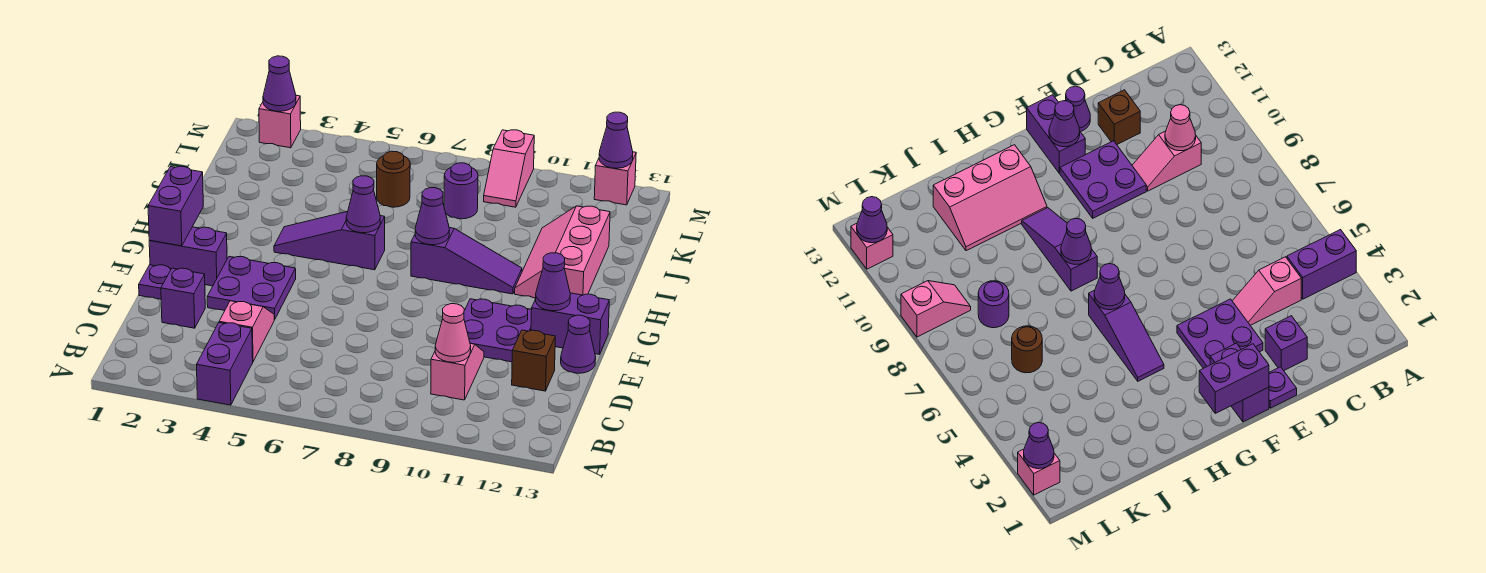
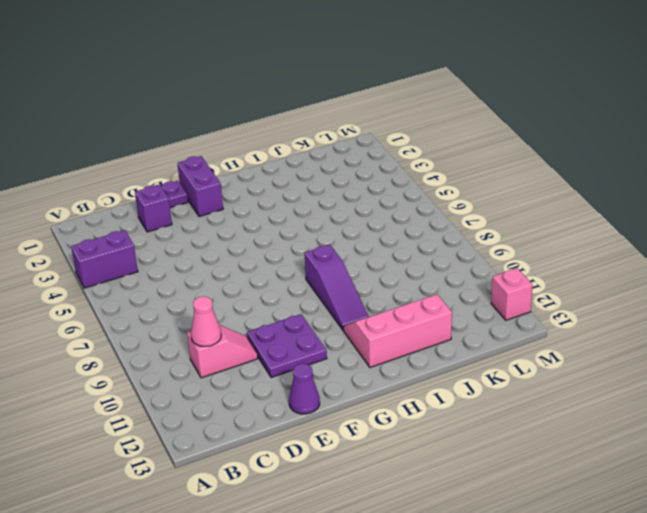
none -> pink 1x2 slope [219,301,274,361]
none -> brown 1x1 brick [512,330,555,391]
none -> purple 2x2 plate [207,257,296,320]

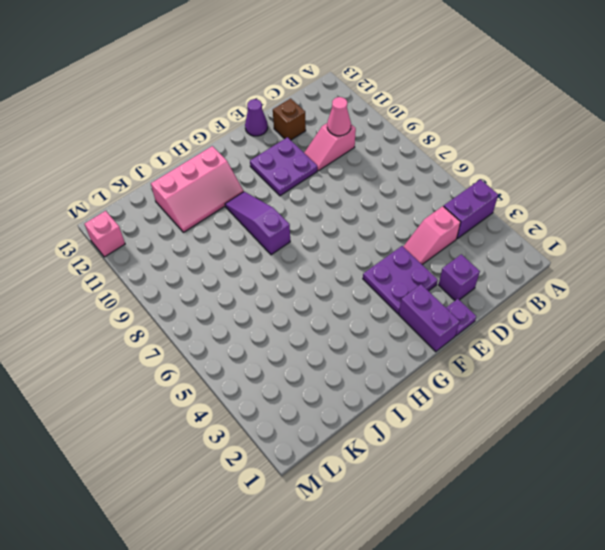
none -> purple 1x2 brick [531,293,609,354]
none -> purple 1x3 slope [274,212,385,270]
none -> brown 1x1 round brick [377,151,410,207]

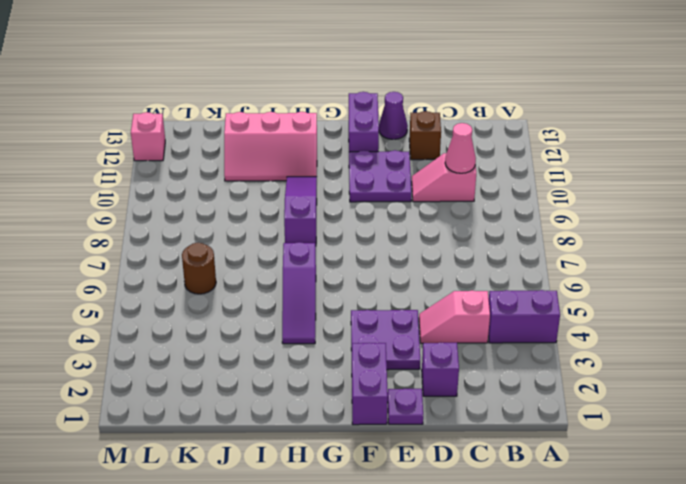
none -> purple 1x1 round brick [444,163,478,219]
none -> pink 1x2 slope [484,130,534,207]
none -> pink 1x1 brick [259,95,301,148]

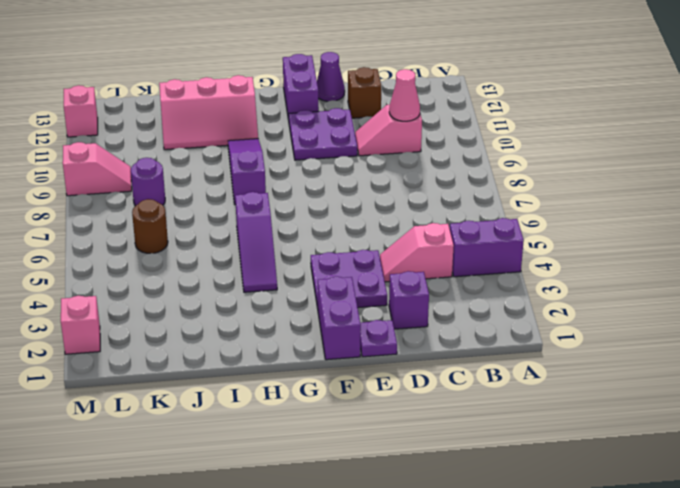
none -> purple 1x2 brick [148,166,203,246]
none -> purple 1x1 cone [536,253,570,311]
none -> purple 1x1 cone [346,176,380,233]

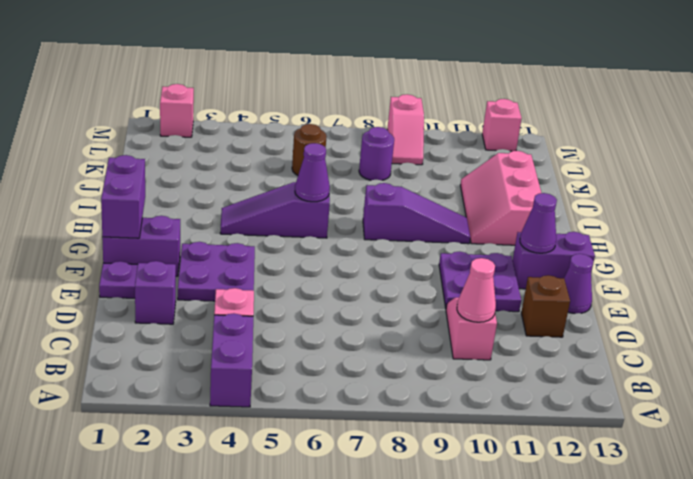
none -> purple 1x1 cone [415,188,449,245]
none -> purple 1x1 cone [263,56,296,111]
none -> purple 1x1 cone [599,112,633,168]

